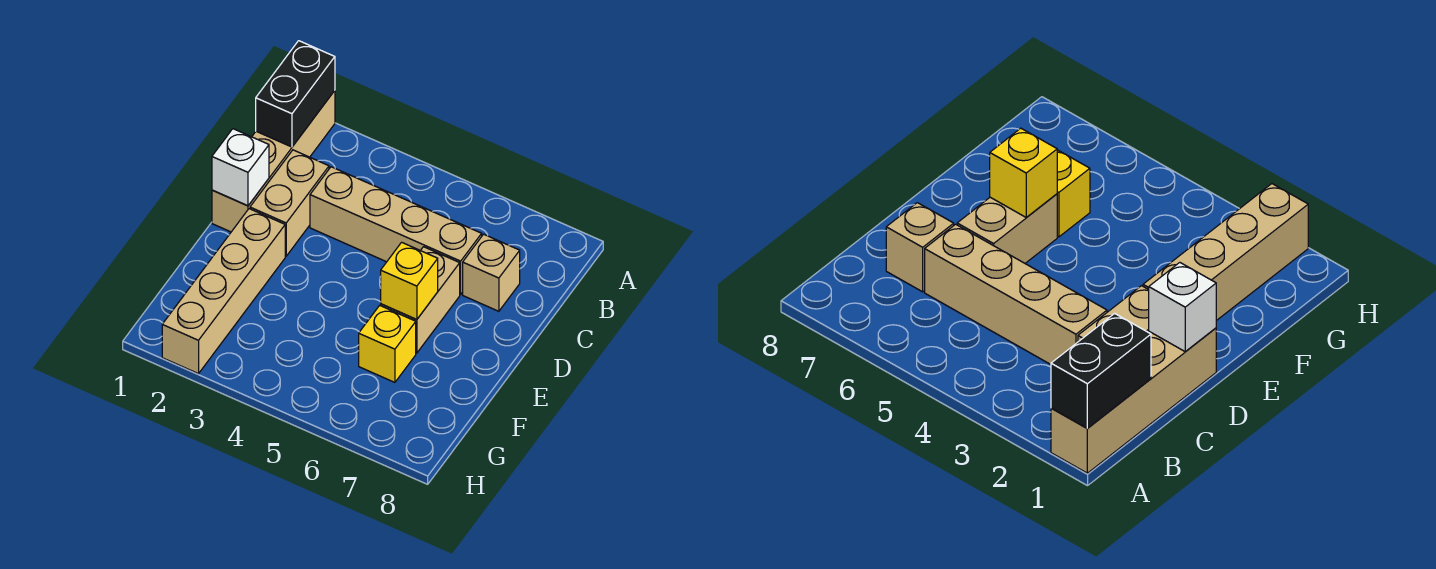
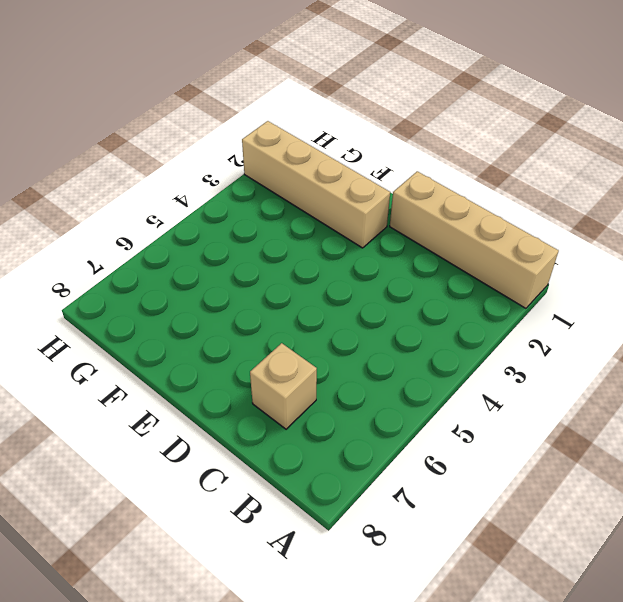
none -> tan 1x2 brick [250,150,329,256]
none -> tan 1x4 brick [310,167,482,294]

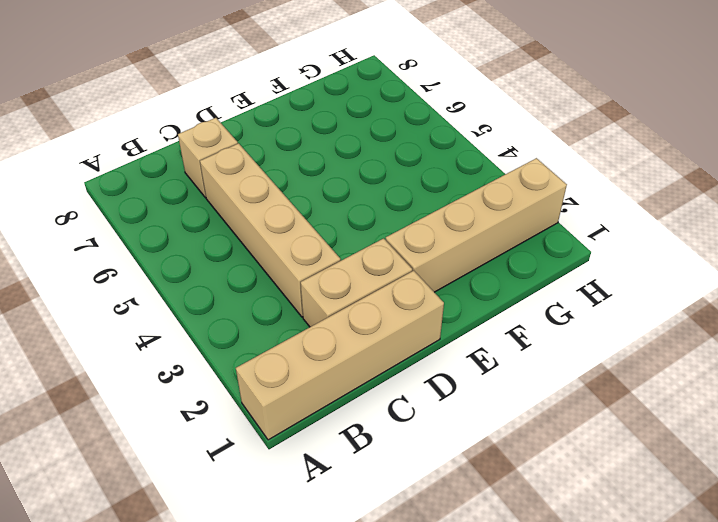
none -> tan 1x2 brick [381,247,460,353]
none -> yellow 1x1 brick [359,305,416,382]

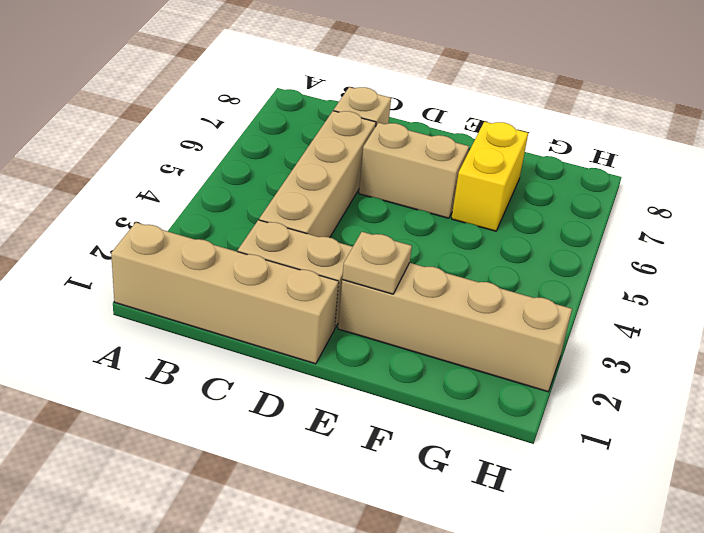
tan 1x1 plate [342,232,412,294] -> none
yellow 1x2 brick [451,122,528,231] -> yellow 1x1 brick [359,305,416,382]
none -> black 1x2 brick [256,41,335,147]
none -> white 1x1 brick [212,129,269,206]

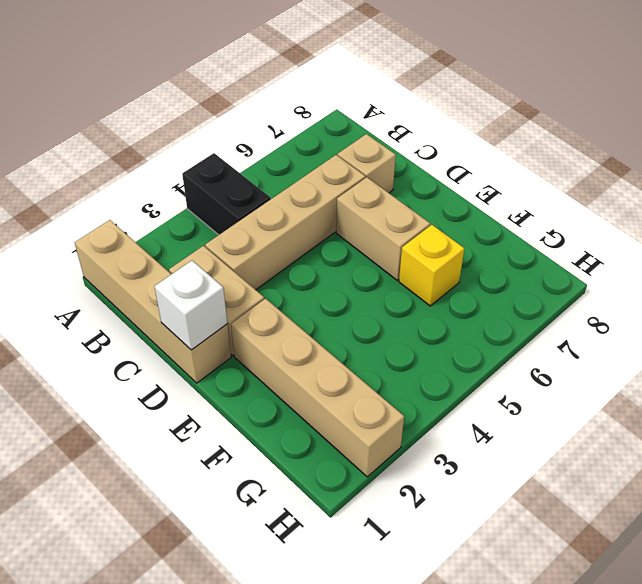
black 1x2 brick [182,153,271,235] -> black 1x2 brick moved to [256,41,335,147]
none -> yellow 1x1 brick [381,242,438,320]

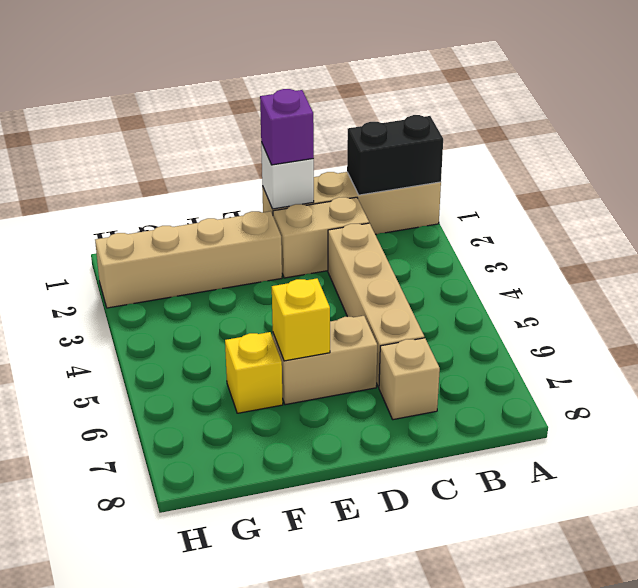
purple 1x1 brick [260,89,314,165] -> none

